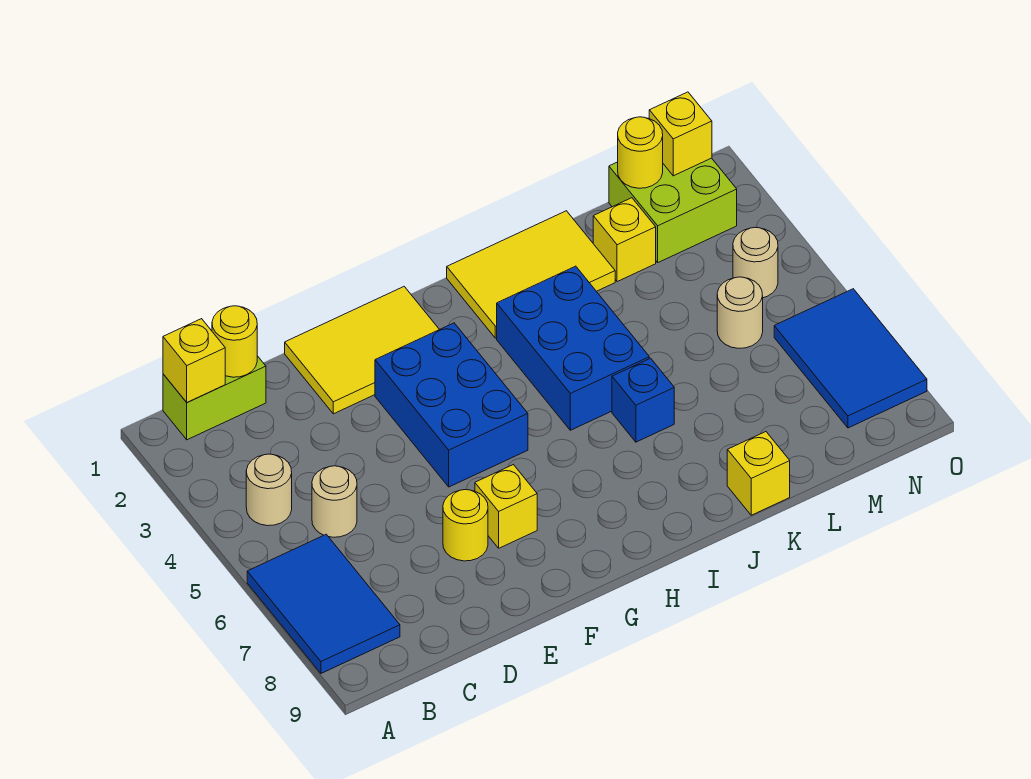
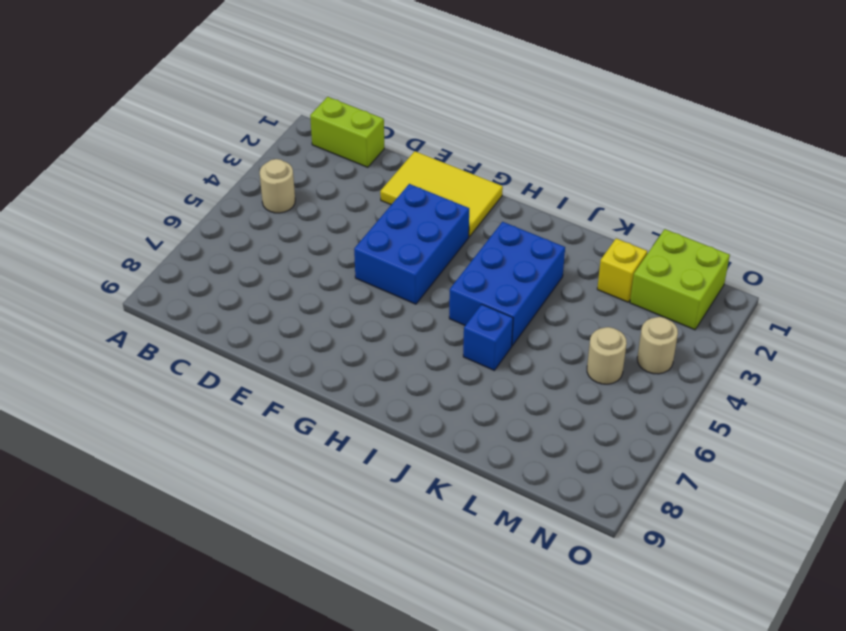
none -> blue 2x3 tile [247,534,400,673]
none -> tan 1x1 round brick [312,466,357,537]
none -> yellow 1x1 round brick [443,490,488,561]

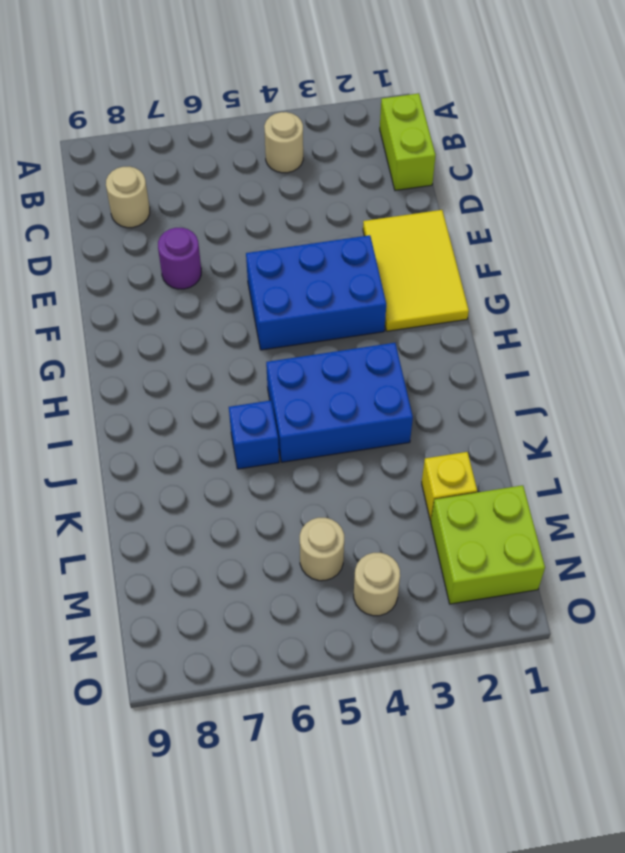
tan 1x1 round brick [106,166,150,228] -> tan 1x1 round brick moved to [312,466,357,537]
purple 1x1 round brick [158,228,201,289] -> yellow 1x1 round brick [443,490,488,561]
none -> blue 2x3 tile [247,534,400,673]
none -> yellow 1x1 brick [475,465,537,548]
none -> yellow 2x3 tile [447,211,615,338]

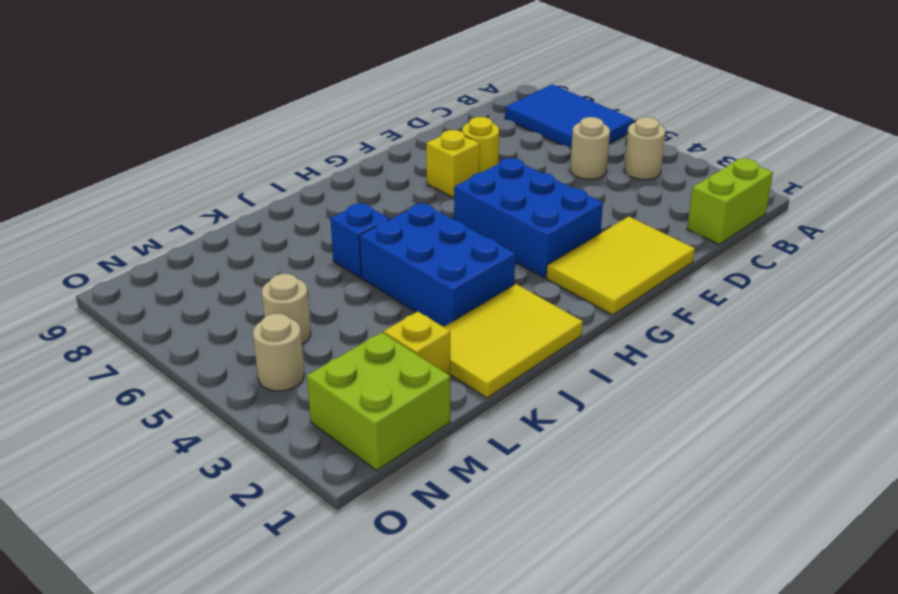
none -> yellow 1x1 brick [727,432,790,515]
none -> blue 2x3 tile [774,289,927,428]
none -> yellow 1x1 brick [163,319,225,402]

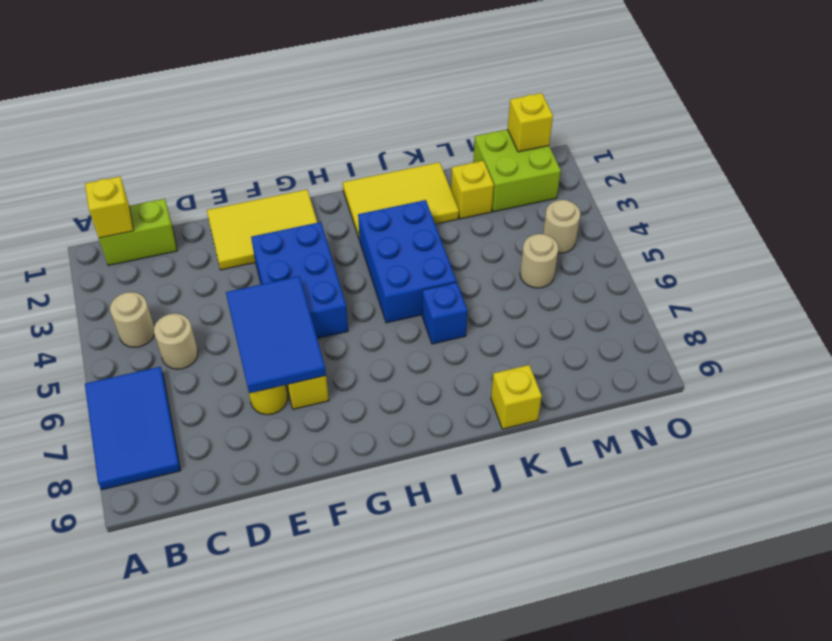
blue 2x3 tile [226,276,326,393] -> blue 2x3 tile moved to [774,289,927,428]
none -> yellow 1x1 round brick [212,306,257,377]
none -> yellow 1x1 round brick [618,117,663,188]

